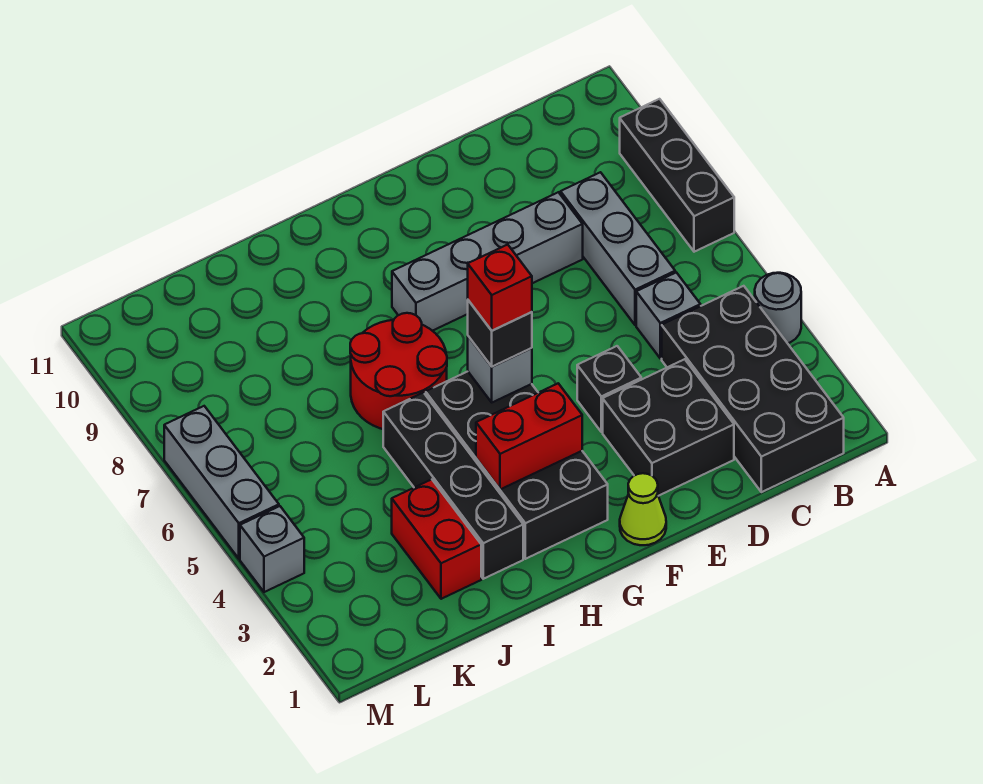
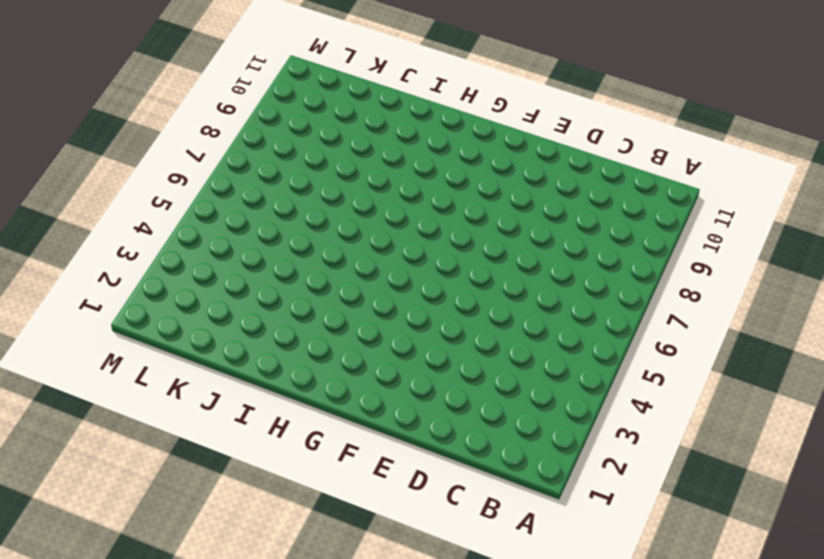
none -> grey 1x1 round brick [755,273,801,343]
none -> black 1x3 brick [620,99,734,252]
none -> black 2x4 brick [662,286,844,492]

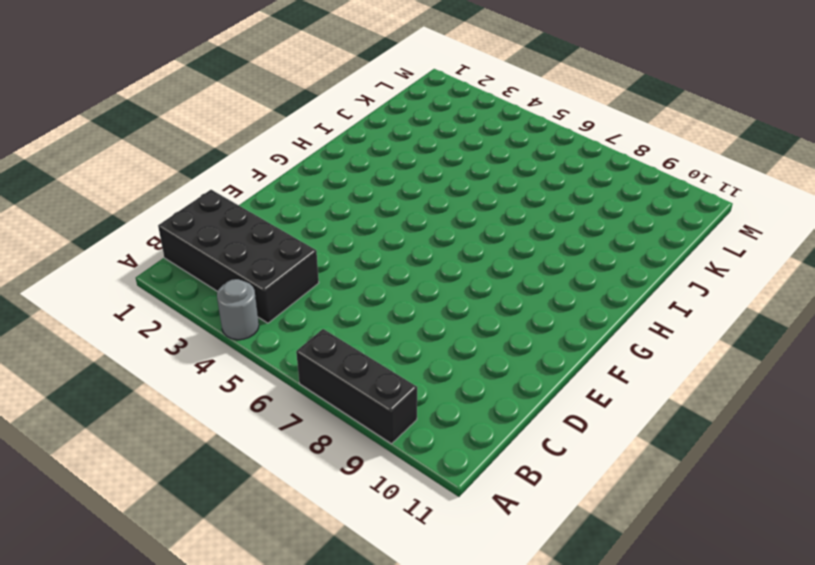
none -> grey 1x1 brick [636,272,701,359]
none -> grey 1x3 brick [561,172,675,325]
none -> black 2x2 brick [603,359,734,496]

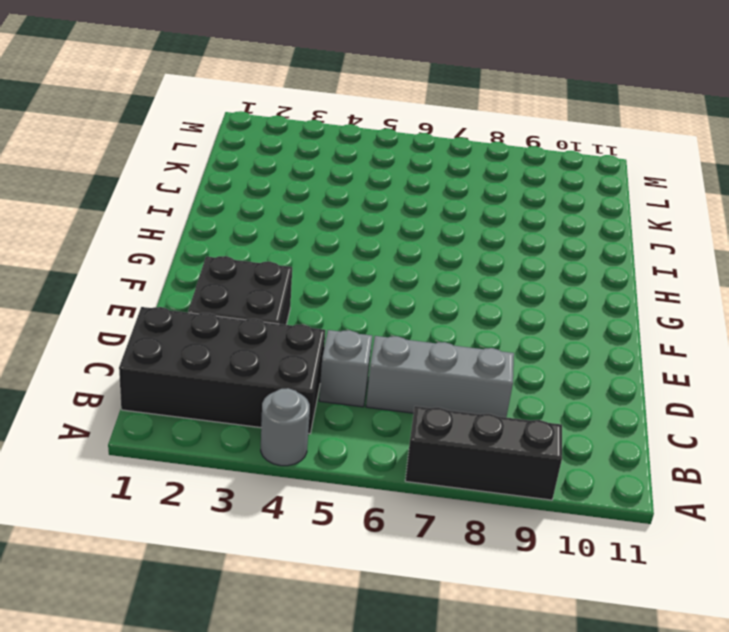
none -> grey 1x4 brick [392,192,583,331]
none -> black 1x1 brick [577,346,641,432]
none -> lime 1x1 cone [620,473,666,545]

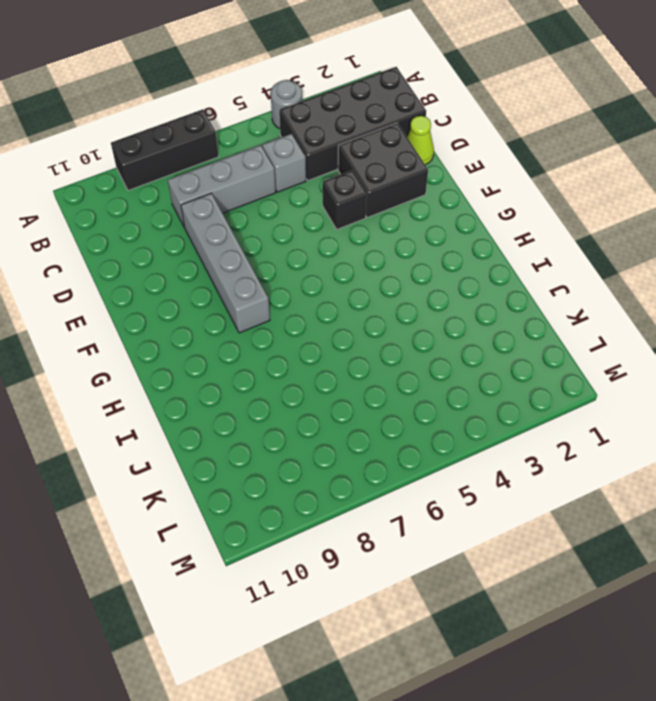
lime 1x1 cone [407,116,434,165] -> lime 1x1 cone moved to [620,473,666,545]
none -> black 2x4 brick [426,372,608,559]
none -> red 2x2 round brick [350,313,447,429]
none -> black 1x4 brick [383,393,523,579]

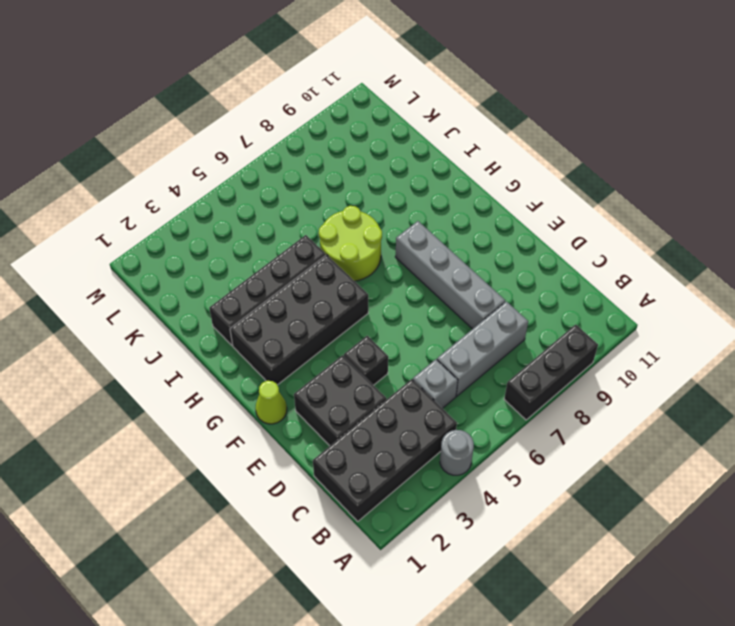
lime 2x2 round brick [319,206,382,281] -> red 2x2 round brick [350,313,447,429]
none -> red 1x2 brick [392,479,481,599]
none -> grey 1x1 brick [240,506,304,592]
none -> grey 1x3 brick [164,406,279,559]

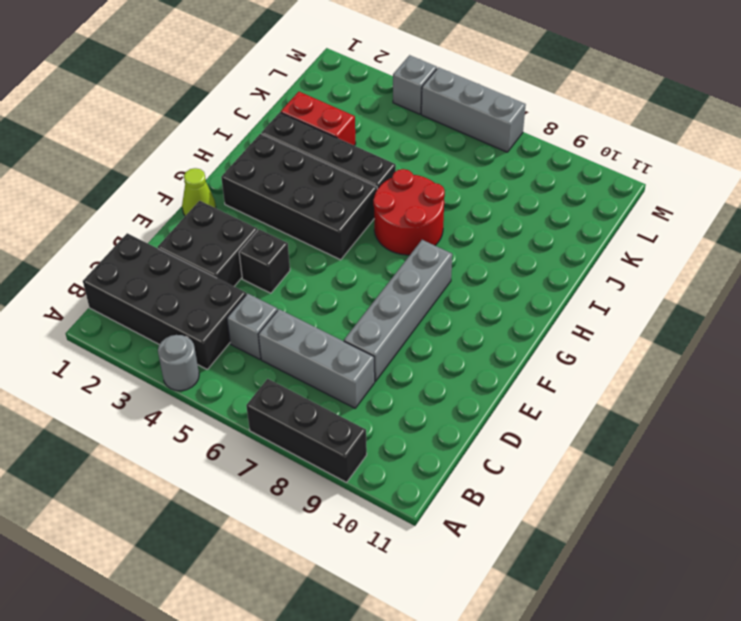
none -> red 1x2 brick [476,383,582,489]
none -> grey 1x1 brick [468,336,532,402]
none -> black 1x1 brick [468,300,532,367]

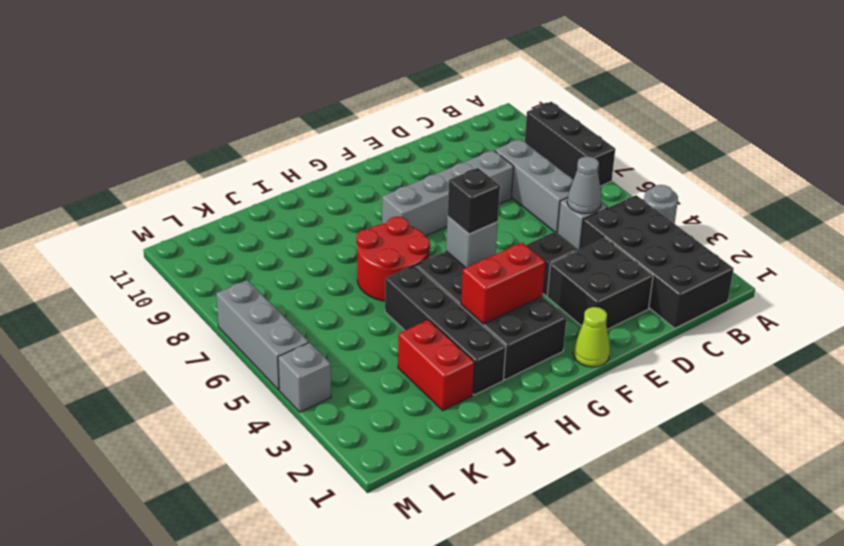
grey 1x1 cone [567,156,602,214] -> none
none -> red 1x1 brick [468,245,532,331]

